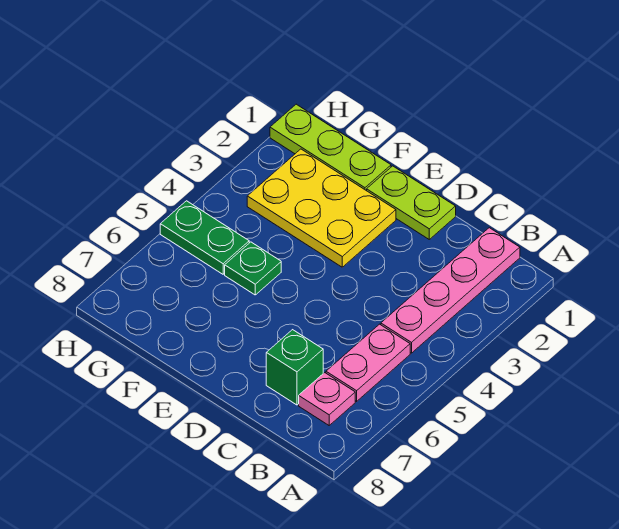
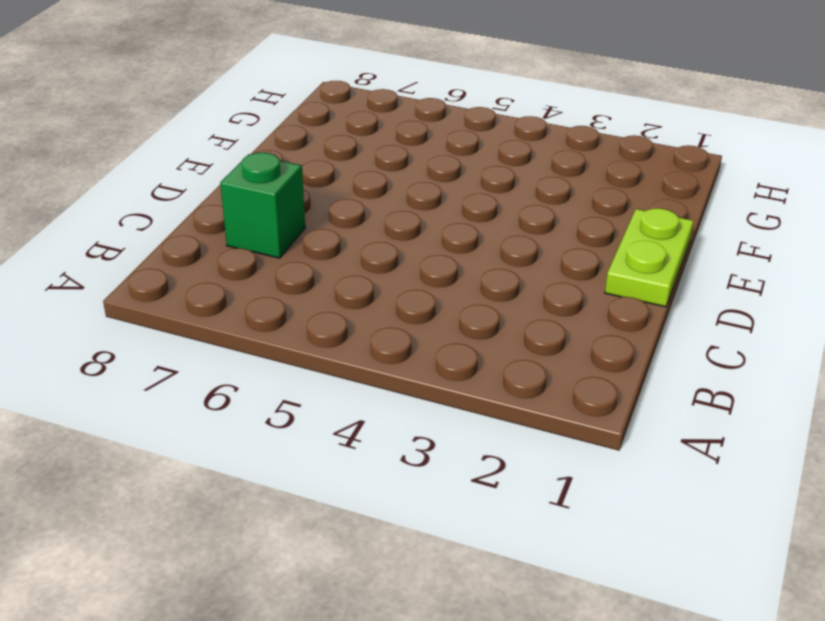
none -> pink 1x4 plate [381,228,520,353]
none -> pink 1x2 plate [326,324,410,401]

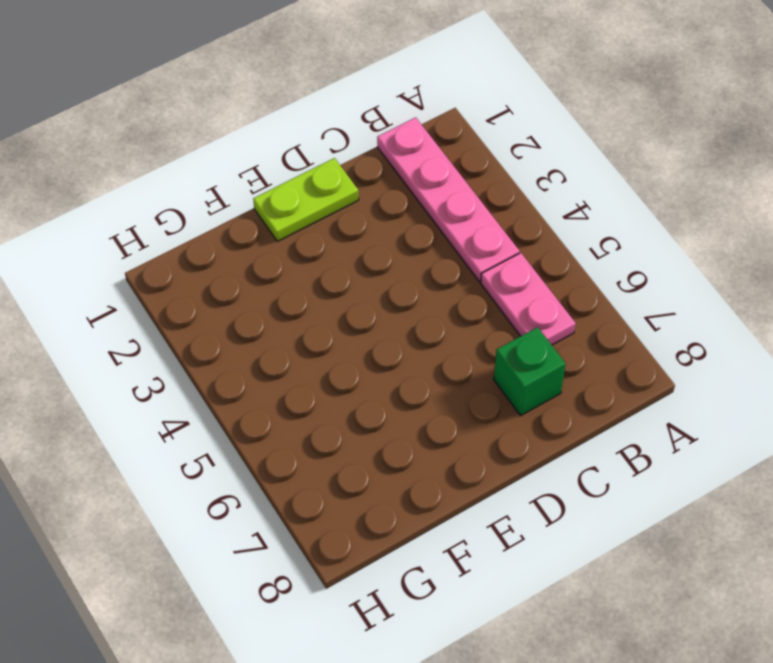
none -> pink 1x1 plate [299,373,355,425]
none -> yellow 2x3 plate [247,149,396,267]

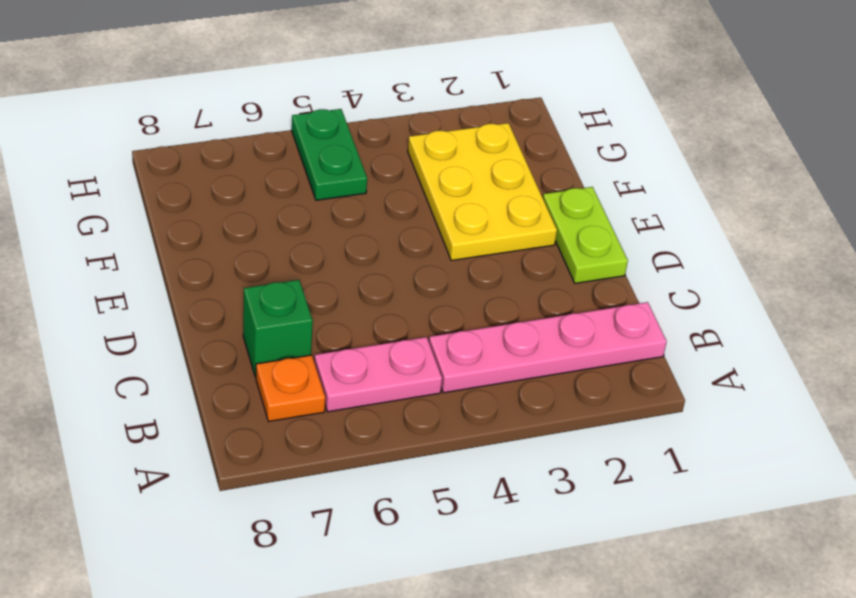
orange 1x1 plate [256,355,325,422] -> pink 1x1 plate [299,373,355,425]
none -> lime 1x3 plate [270,104,391,191]
none -> green 1x1 plate [225,242,281,295]

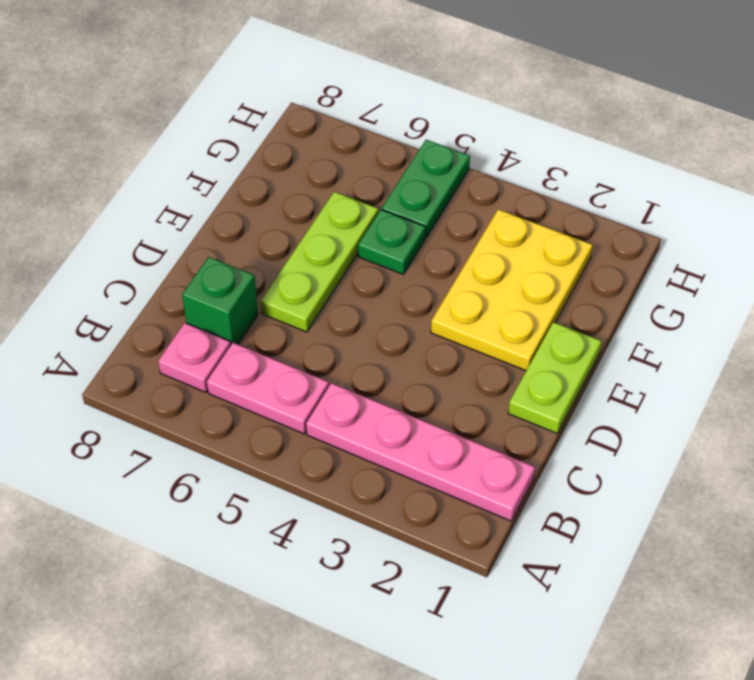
lime 1x3 plate [261,192,379,332] -> lime 1x3 plate moved to [270,104,391,191]

